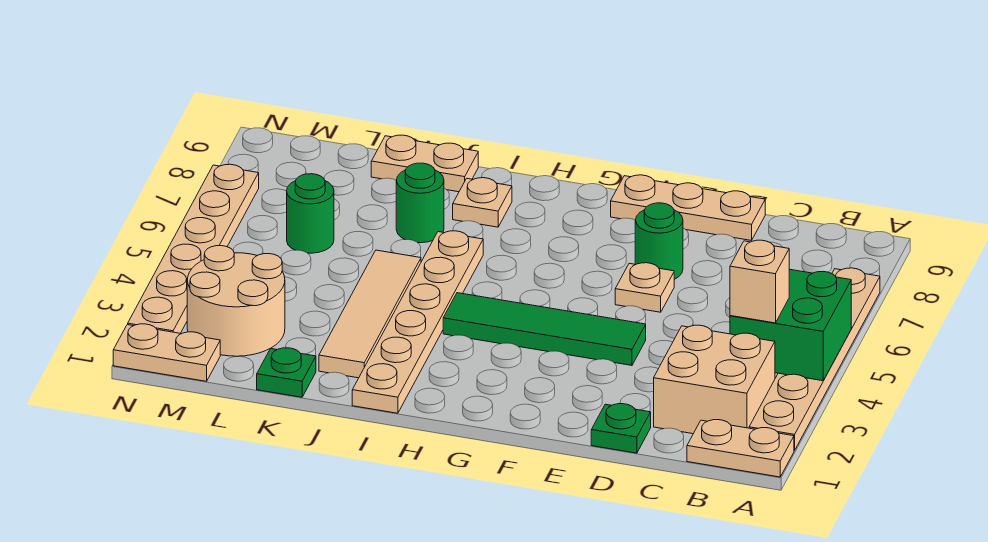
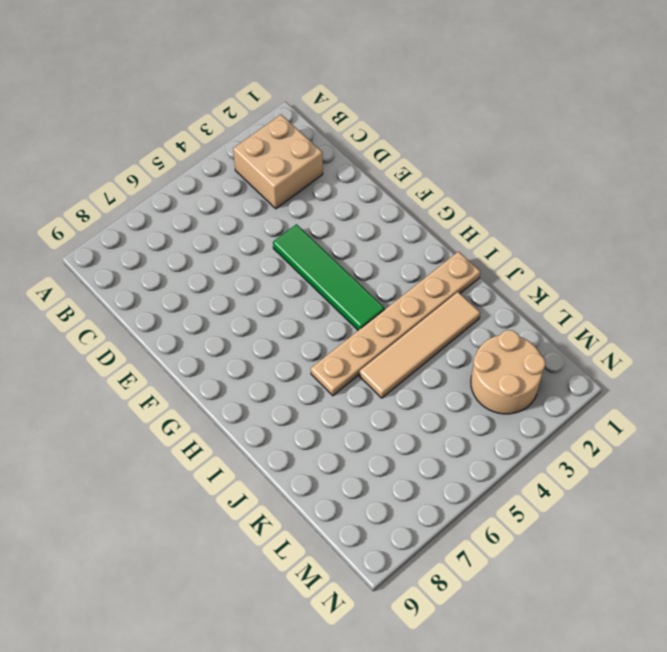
none -> tan 1x2 plate [687,420,794,477]
none -> tan 1x6 plate [749,268,880,451]
none -> green 1x1 plate [591,404,651,453]

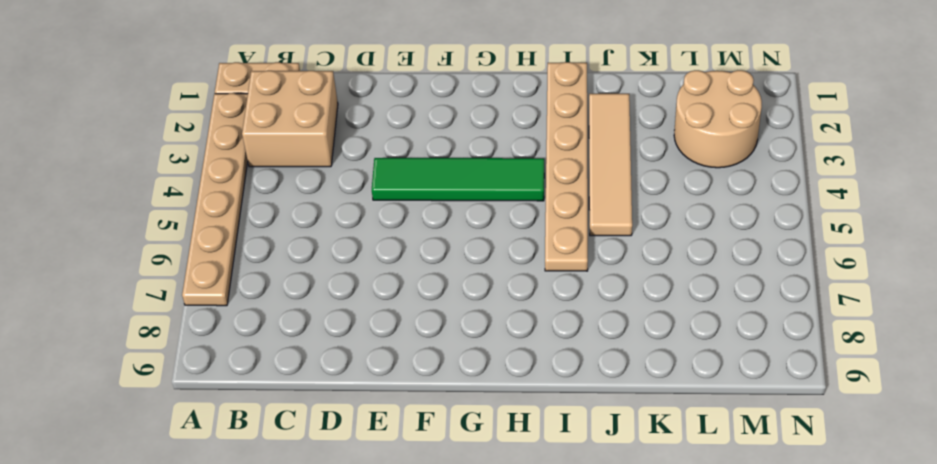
none -> green 1x1 plate [591,404,651,453]
none -> tan 1x3 plate [611,175,765,241]
none -> tan 1x1 plate [615,263,674,312]

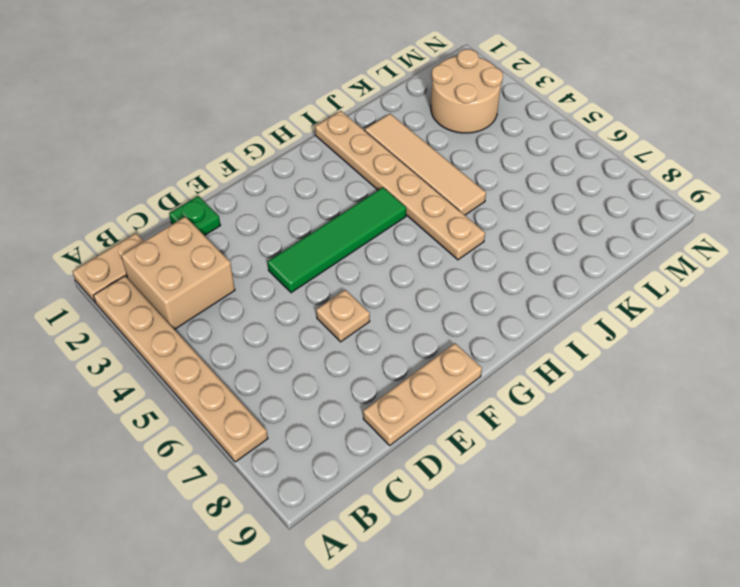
none -> green 1x1 round brick [635,203,683,279]
none -> tan 1x1 plate [453,178,512,227]
none -> green 1x1 round brick [396,163,444,243]

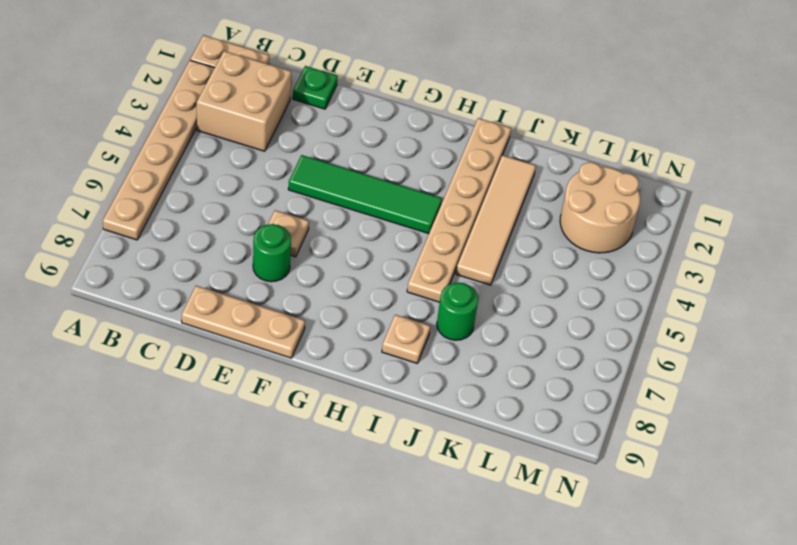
none -> tan 1x2 plate [371,135,478,192]
none -> green 1x1 plate [257,348,316,397]
none -> green 1x1 round brick [287,174,334,253]

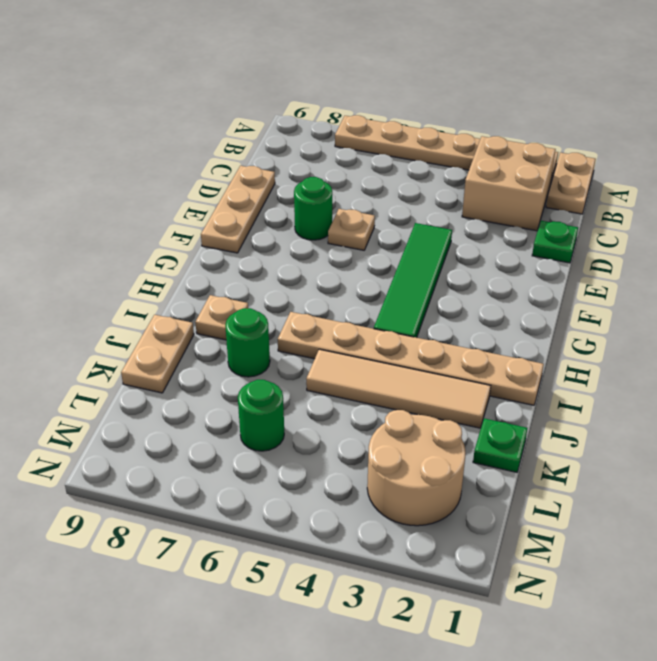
none -> tan 1x2 plate [113,324,220,381]
none -> tan 1x6 plate [128,164,259,333]
none -> green 2x2 brick [730,269,851,381]

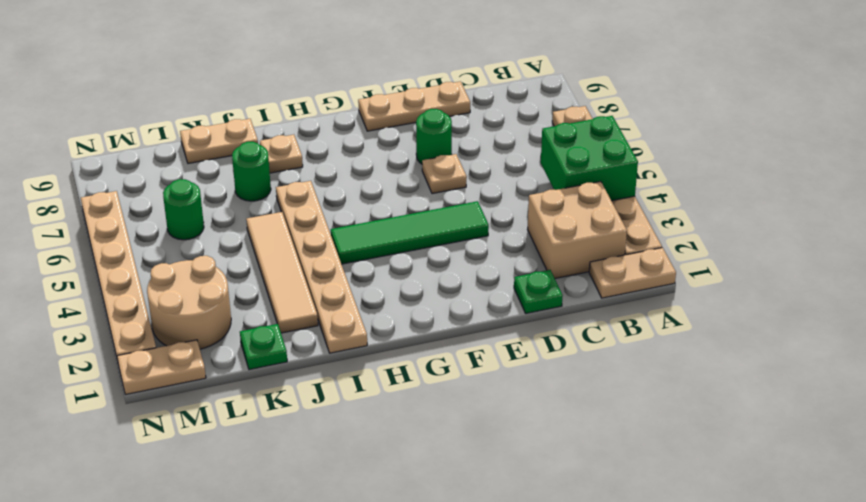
none -> tan 1x1 brick [730,240,789,323]

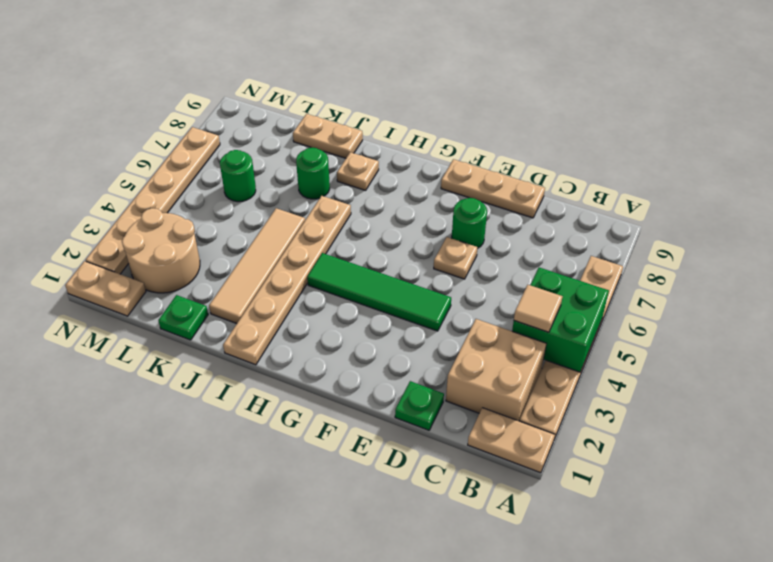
tan 1x1 tile [514,285,563,332] -> tan 1x1 brick [730,240,789,323]

